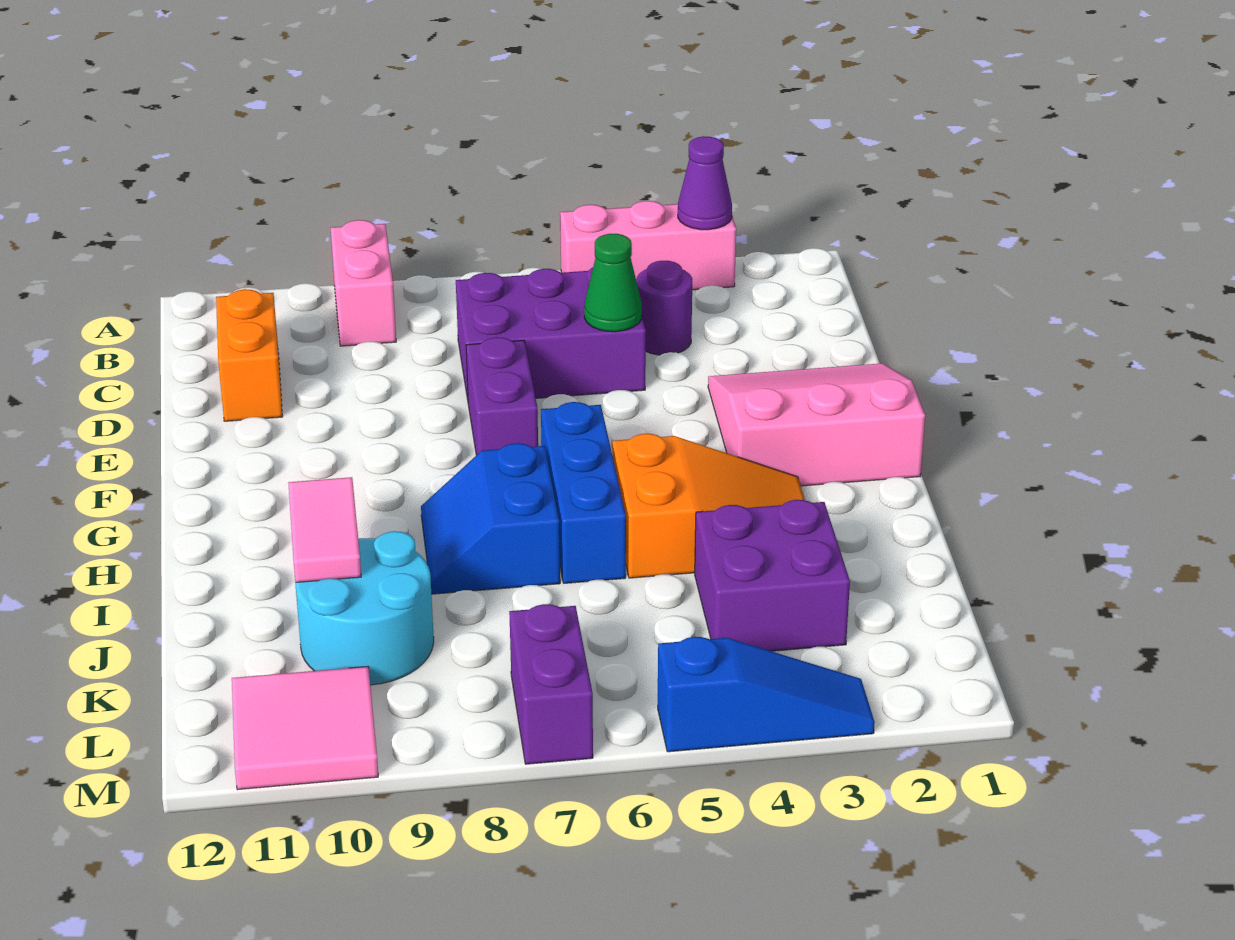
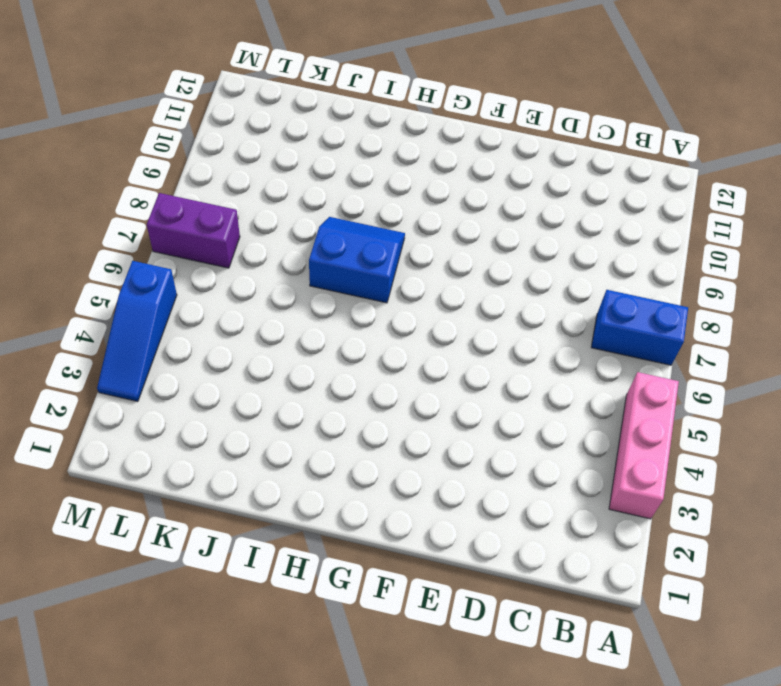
blue 1x2 brick [591,290,688,365] -> none
none -> pink 1x2 brick [331,220,396,346]
none -> purple 1x1 round brick [636,261,692,355]
none -> purple 2x3 brick [456,267,646,400]

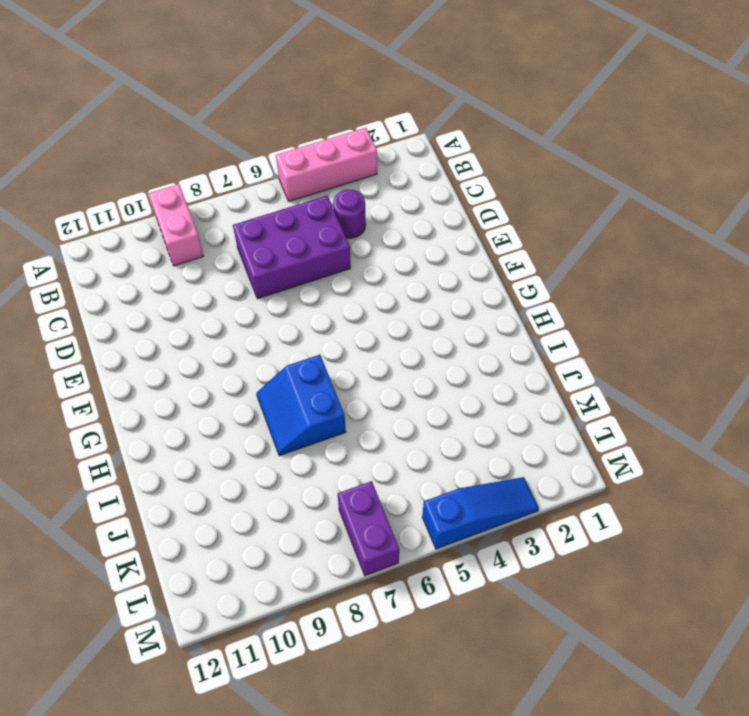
none -> orange 1x2 brick [216,289,283,421]
none -> pink 3x3 slope [708,363,925,486]
none -> purple 1x2 brick [466,337,538,455]

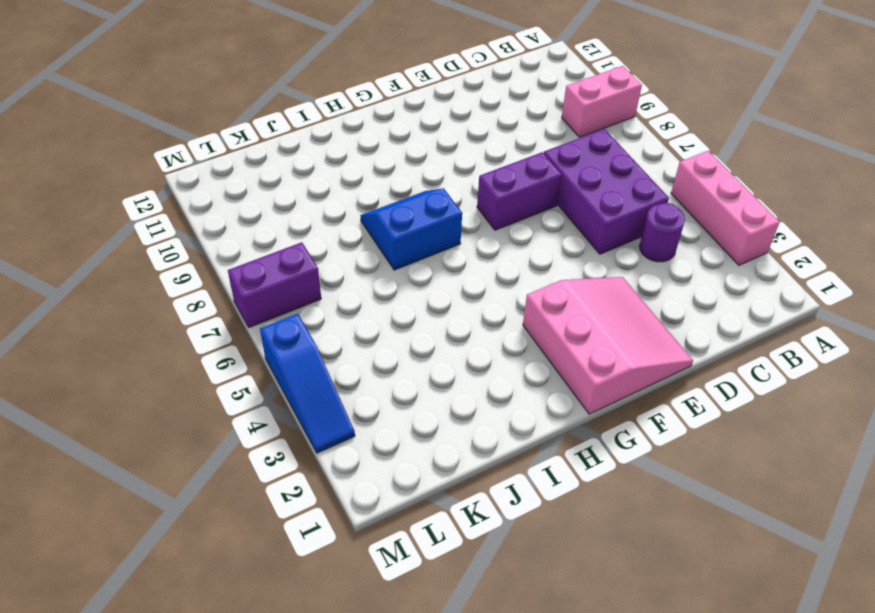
none -> orange 1x2 brick [216,289,283,421]
none -> blue 1x3 brick [541,402,626,583]
none -> orange 2x3 slope [612,434,805,578]

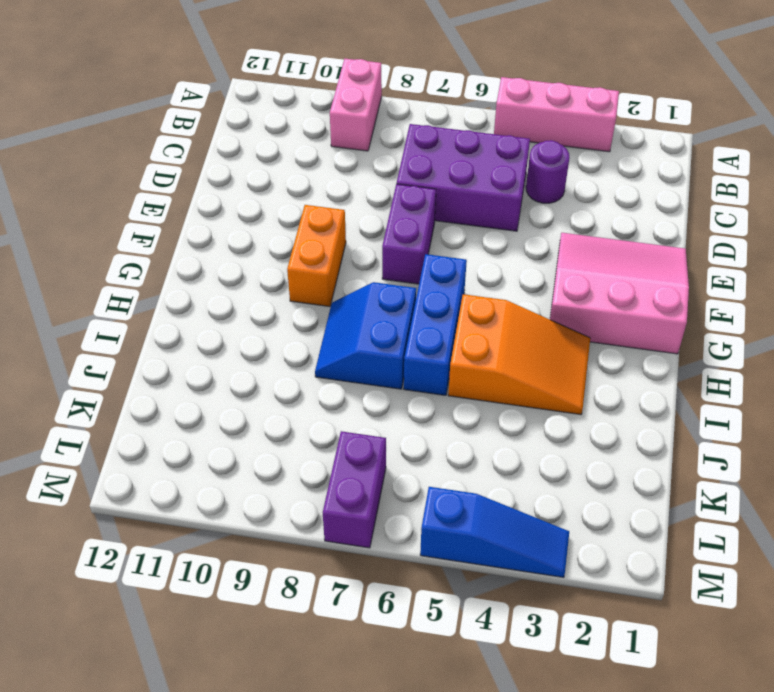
orange 1x2 brick [287,205,346,307] -> orange 1x2 brick moved to [216,289,283,421]
none -> purple 2x2 brick [695,500,850,651]
none -> cyan 2x2 round brick [295,531,434,685]
none -> pink 2x2 tile [232,667,378,790]

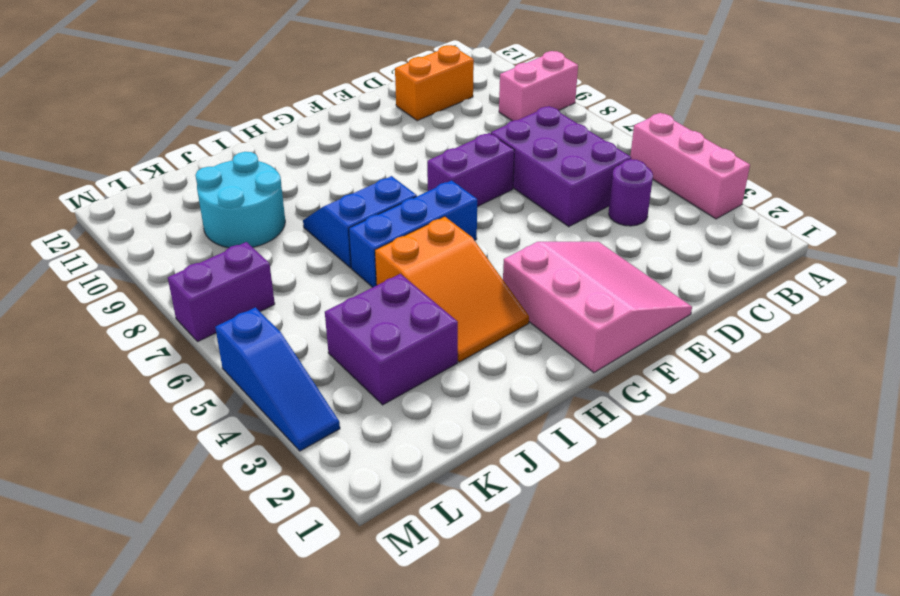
none -> pink 2x2 tile [232,667,378,790]
none -> purple 1x1 cone [678,136,732,230]
none -> green 1x1 cone [584,234,642,332]

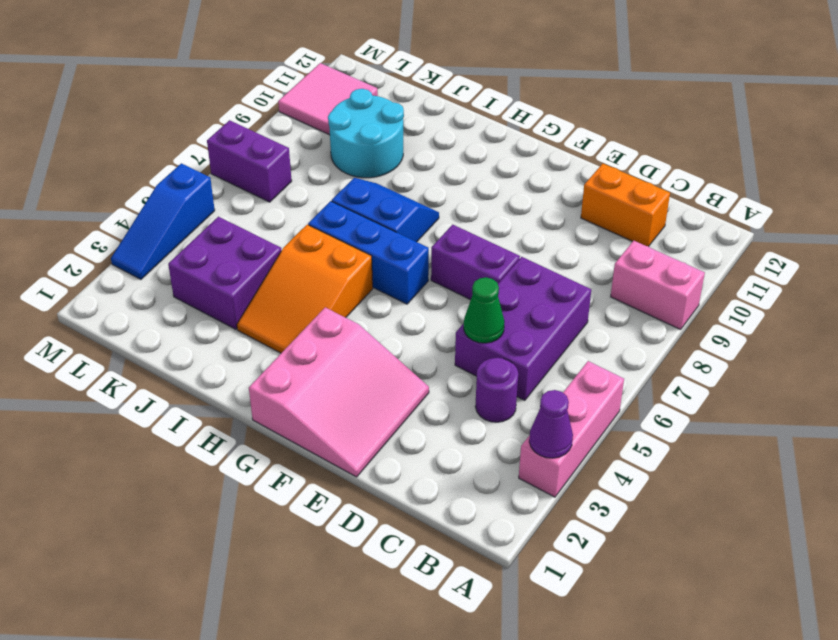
none -> pink 1x2 tile [288,477,361,583]

